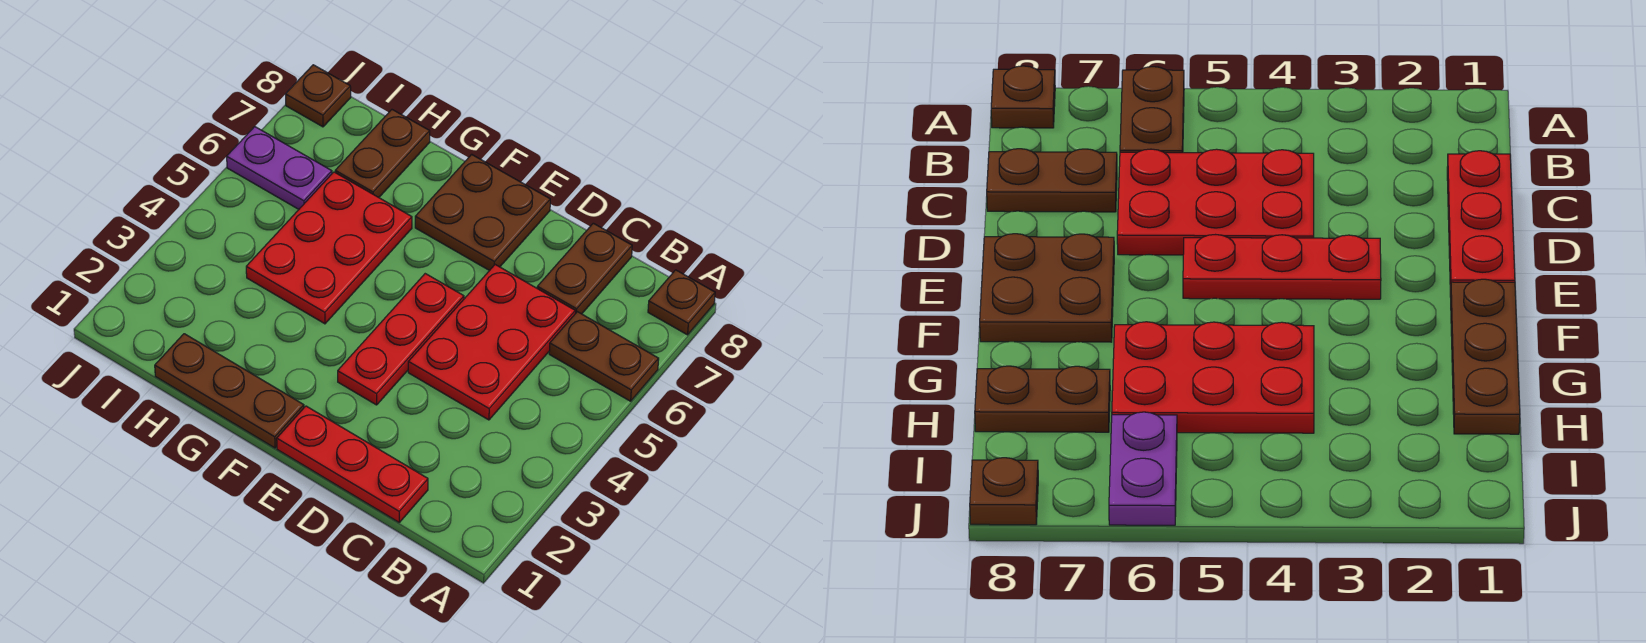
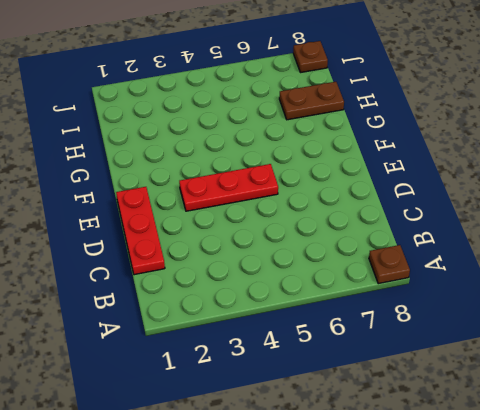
none -> brown 1x2 plate [549,312,659,401]
none -> red 2x3 plate [408,265,575,420]
none -> brown 1x2 plate [537,223,632,314]

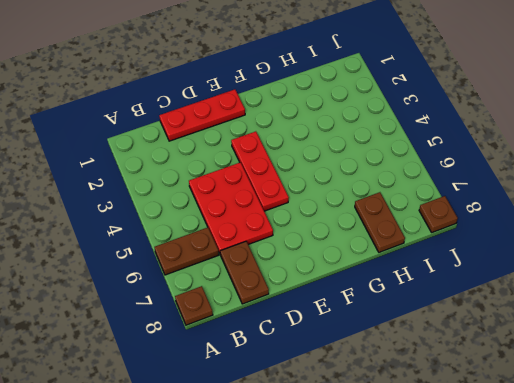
none -> brown 2x2 plate [415,154,550,271]
none -> brown 1x3 plate [155,334,304,448]
none -> red 2x3 plate [246,172,412,324]

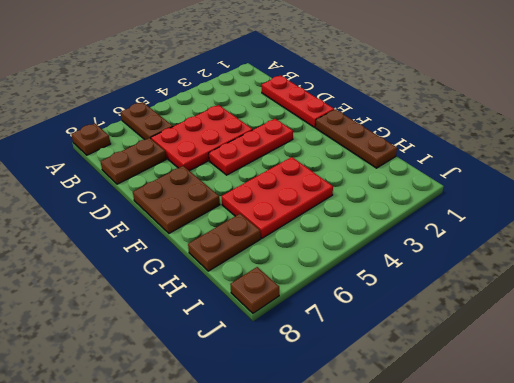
none -> purple 1x2 plate [227,127,332,209]

